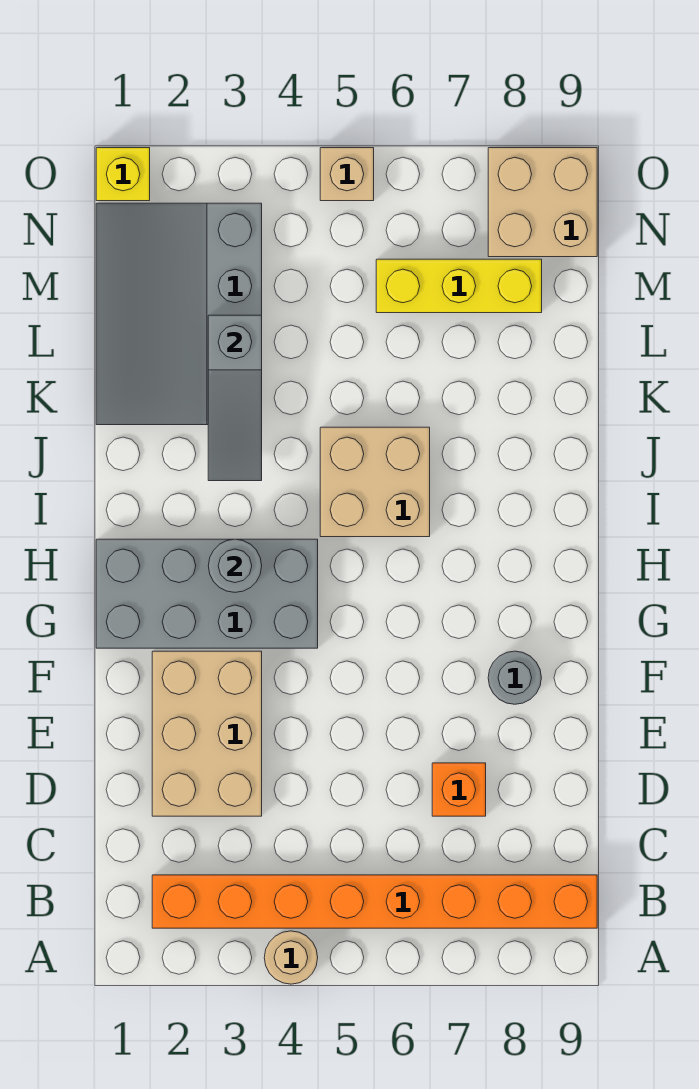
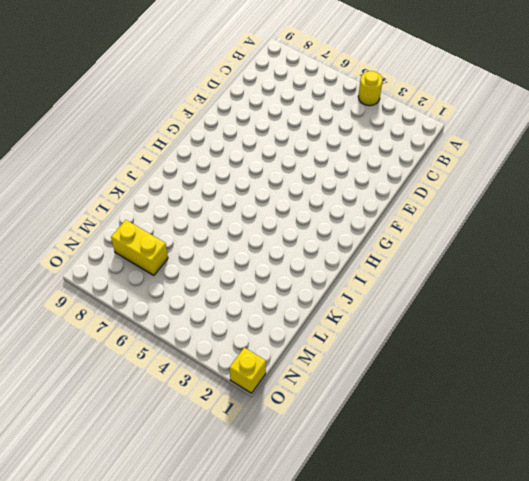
yellow 1x1 round brick [358,71,383,106] -> tan 1x1 round brick [264,931,318,984]
yellow 1x2 brick [111,220,168,275] -> yellow 1x3 brick [376,259,542,313]
none -> orange 1x8 brick [152,875,597,928]
none -> tan 2x3 brick [152,651,262,816]
none -> orange 1x1 brick [432,763,486,816]

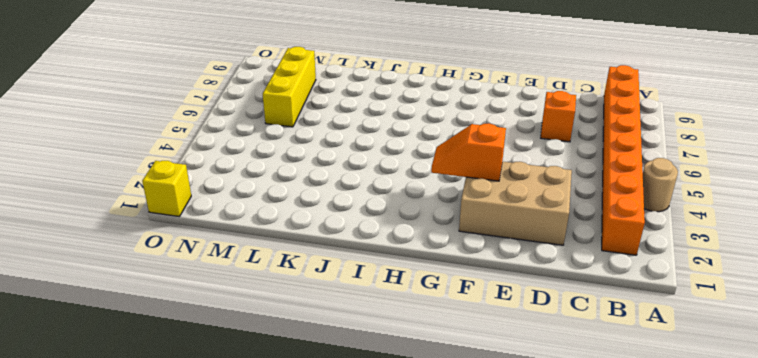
orange 1x2 slope [431,123,506,181] -> none
none -> grey 1x1 round brick [488,651,541,704]
none -> grey 2x4 brick [96,539,318,648]
none -> tan 2x2 brick [320,427,430,537]

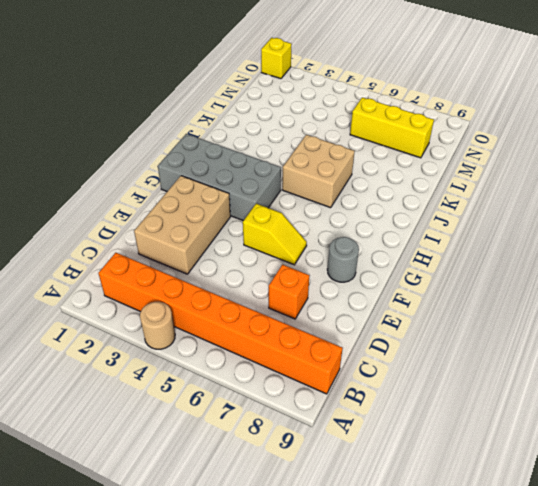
yellow 1x2 slope [243,204,307,265] -> none
none -> grey 3x4 slope [96,203,262,425]
none -> tan 2x2 brick [488,148,597,257]
none -> tan 1x1 brick [320,148,374,201]

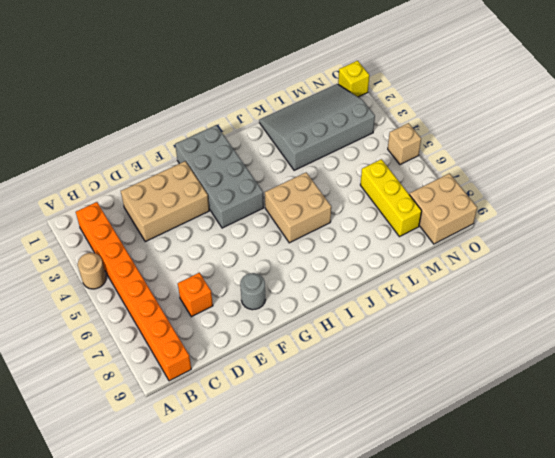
none -> grey 1x1 round brick [208,539,262,592]
none -> grey 1x3 slope [208,315,262,481]

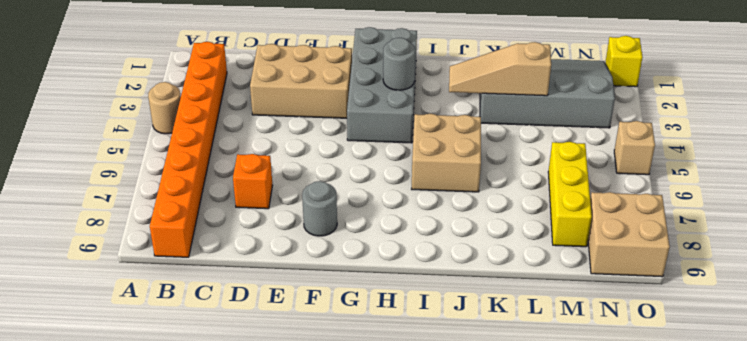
tan 1x3 slope [449,42,551,96] -> grey 1x3 slope [208,315,262,481]

